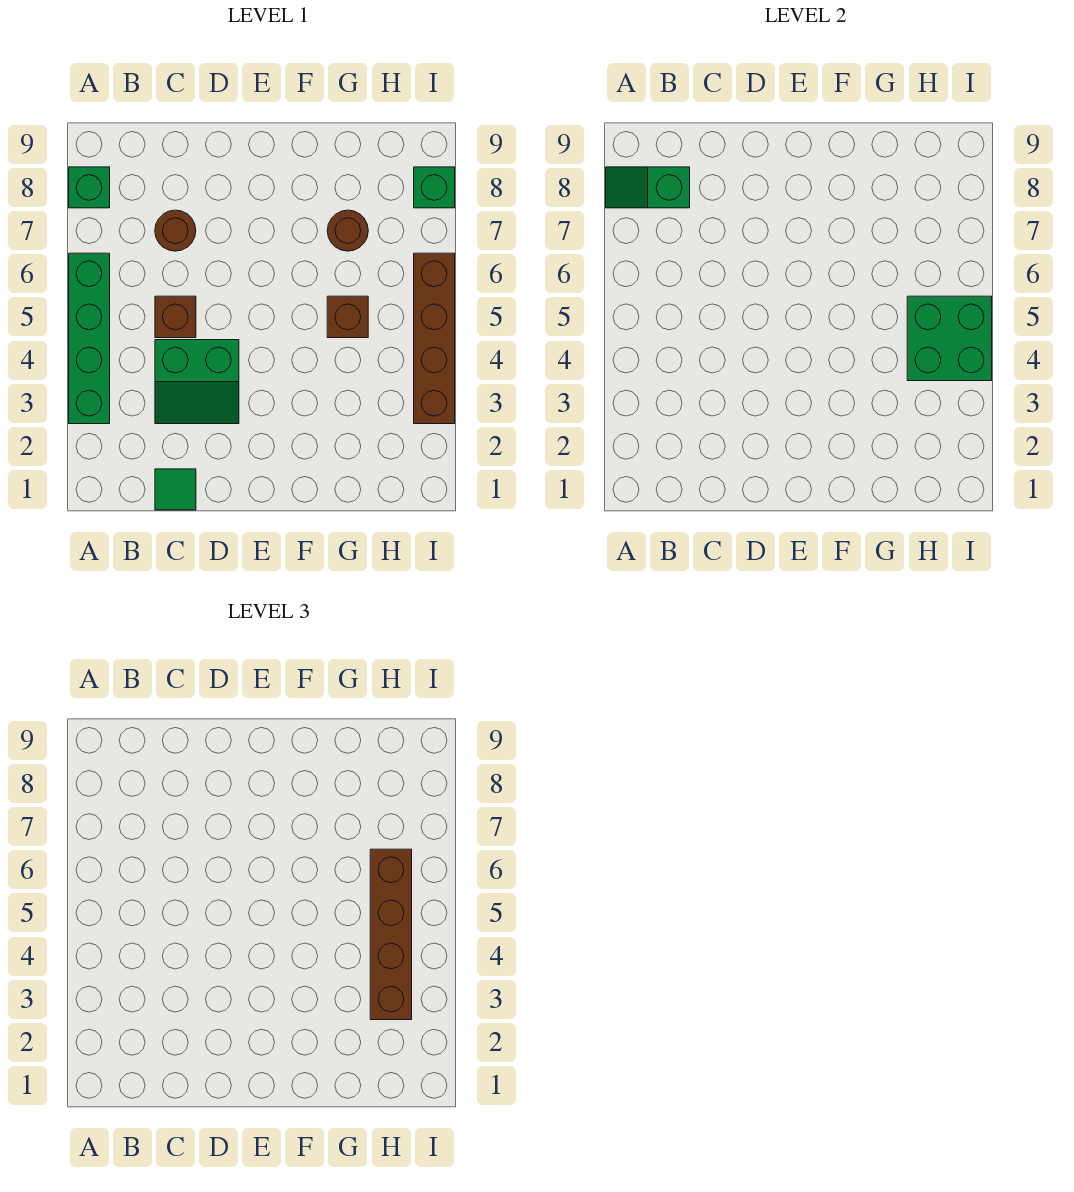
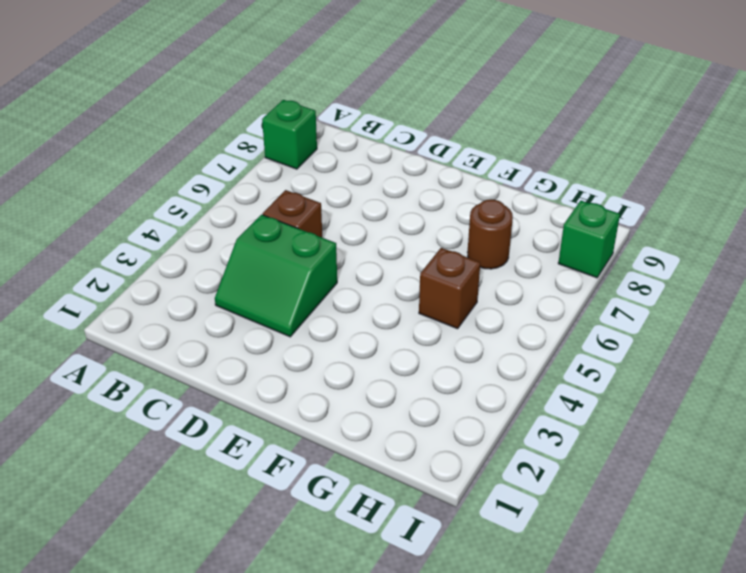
none -> green 1x4 brick [69,253,110,424]
none -> green 1x1 tile [155,469,196,510]
none -> brown 1x1 round brick [155,210,196,251]

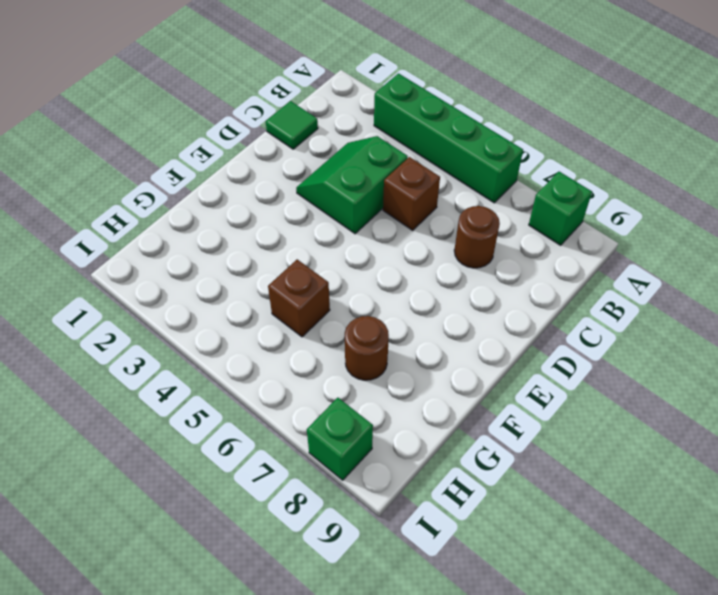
none -> brown 1x4 brick [414,253,455,424]
none -> green 1x2 slope [606,167,690,208]
none -> green 2x2 brick [907,296,992,381]

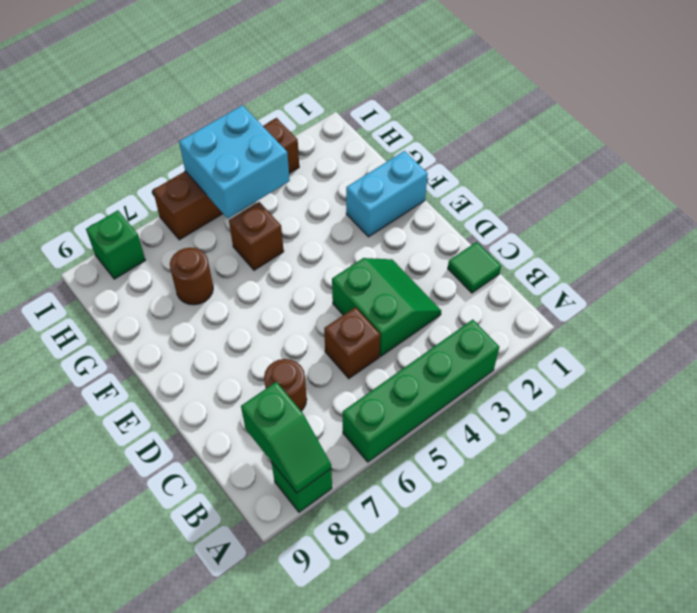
cyan 1x2 brick [346,151,428,237] -> none
cyan 2x2 brick [179,105,290,218] -> green 2x2 brick [907,296,992,381]
none -> brown 1x4 brick [370,849,412,1020]

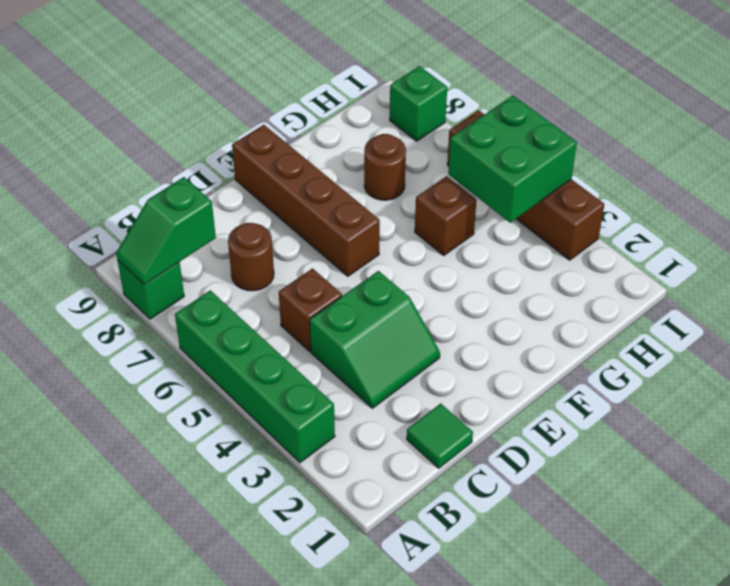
brown 1x4 brick [232,125,380,276] -> brown 1x4 brick moved to [370,849,412,1020]

